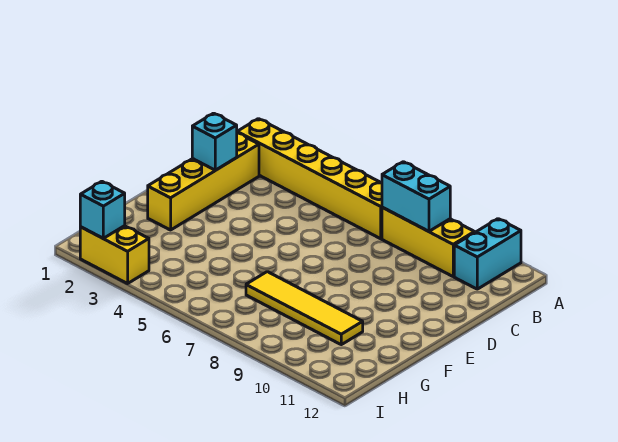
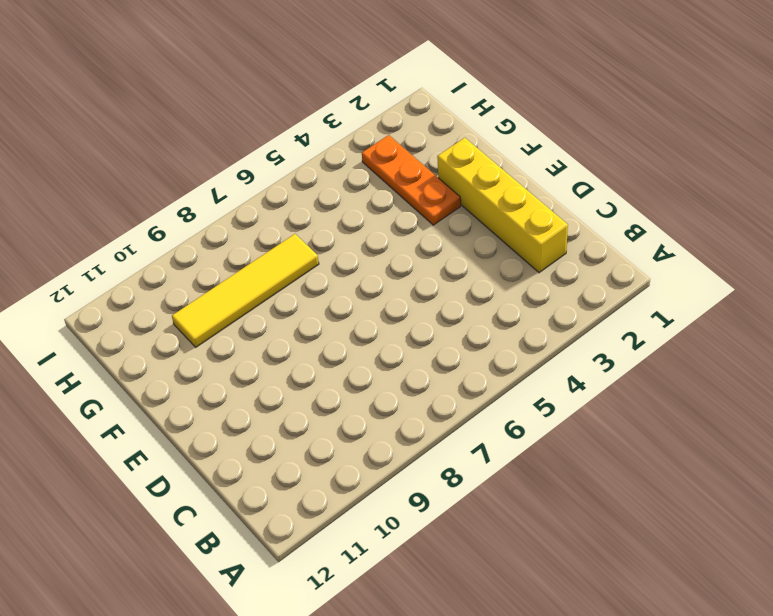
orange 1x3 plate [362,135,461,225] -> none
none -> cyan 1x2 brick [454,219,521,289]
none -> yellow 1x6 brick [237,119,382,239]

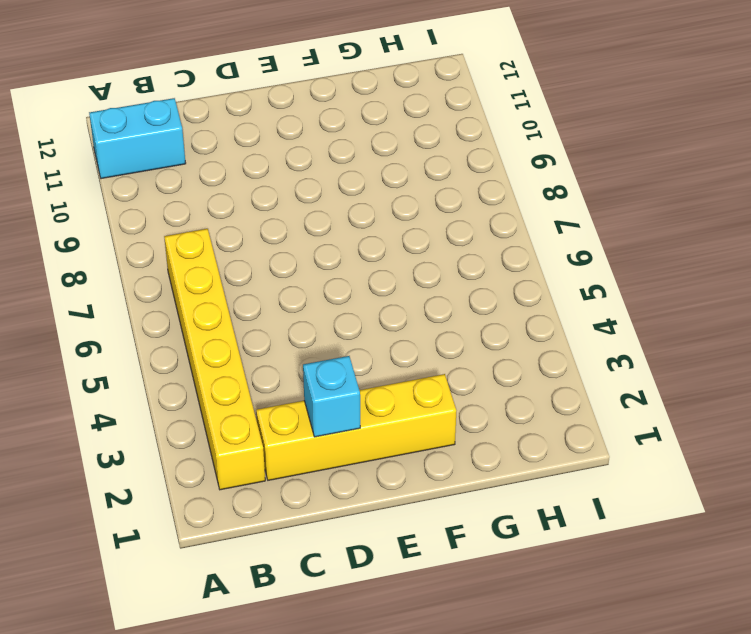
none -> yellow 1x3 brick [382,207,474,276]
none -> yellow 1x4 tile [246,272,363,345]

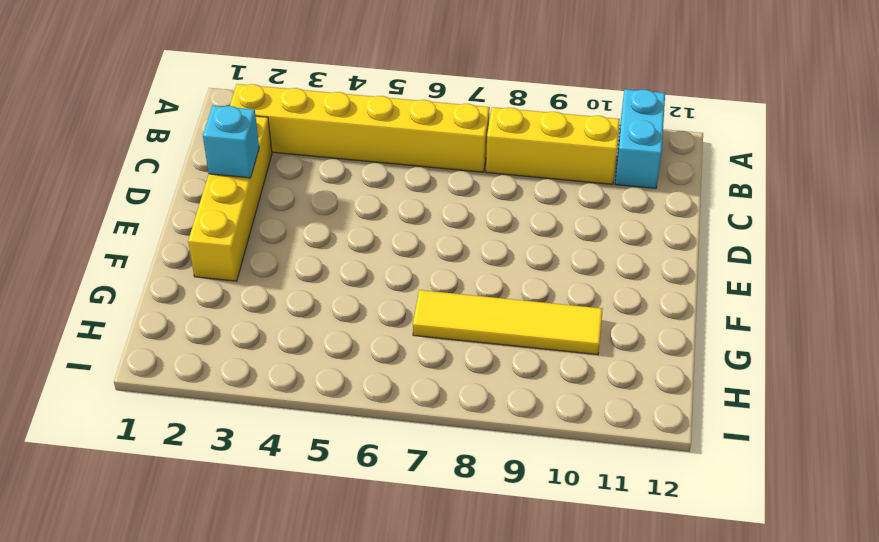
none -> yellow 1x2 brick [80,226,149,284]
none -> cyan 1x2 brick [382,162,450,231]

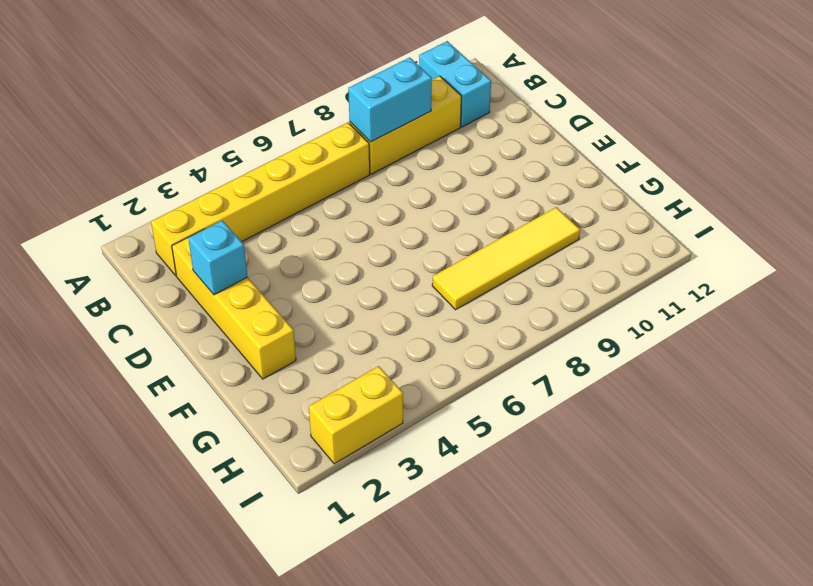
none -> cyan 1x1 brick [80,181,125,238]

